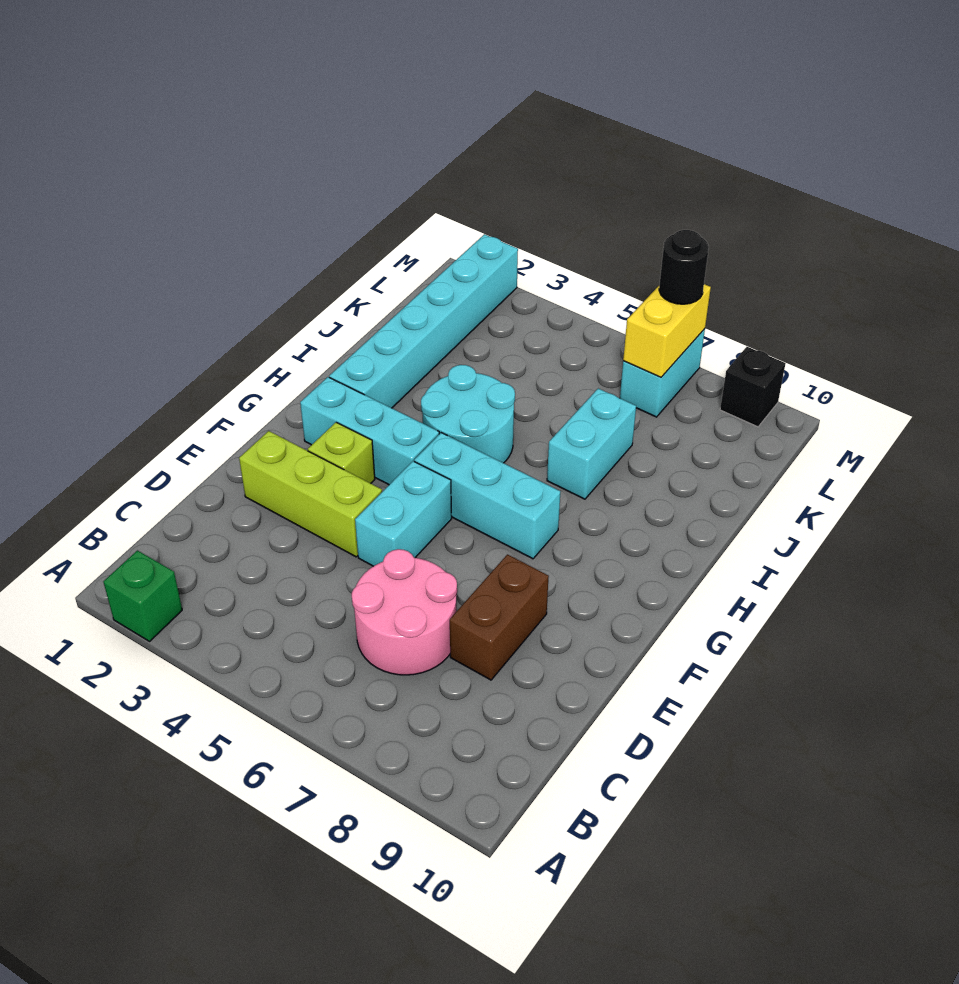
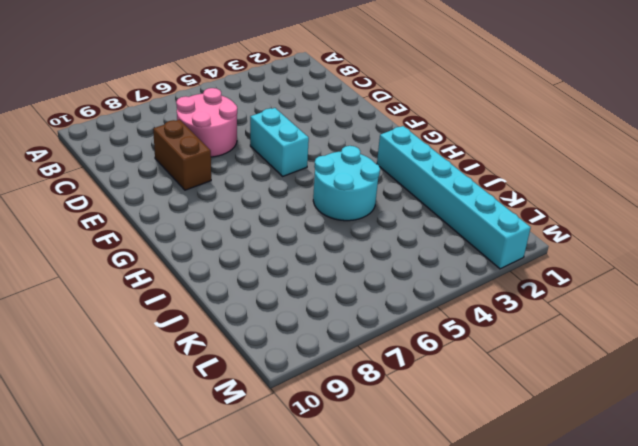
none -> green 1x1 brick [104,551,182,641]
none -> lime 1x3 brick [239,431,382,557]
none -> lime 1x1 brick [308,422,375,483]

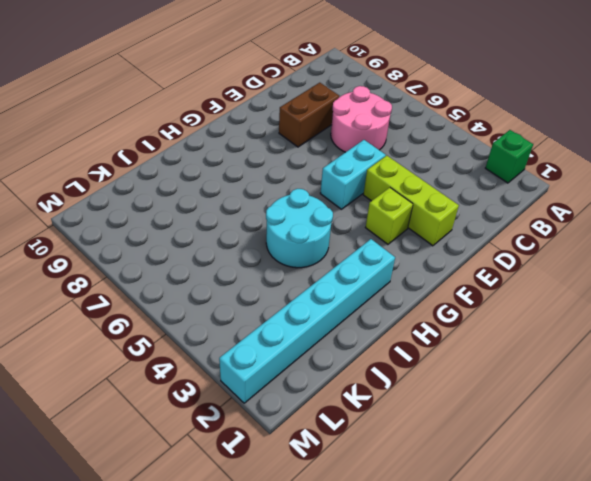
none -> cyan 1x3 brick [300,377,439,485]
none -> cyan 1x3 brick [414,433,560,559]
none -> cyan 1x2 brick [547,388,636,499]

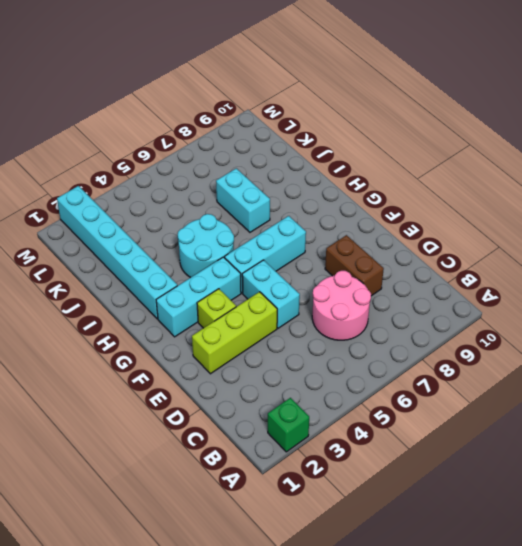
none -> cyan 1x2 brick [620,329,705,417]
none -> black 1x1 brick [720,347,786,427]
none -> yellow 1x2 brick [623,284,711,377]

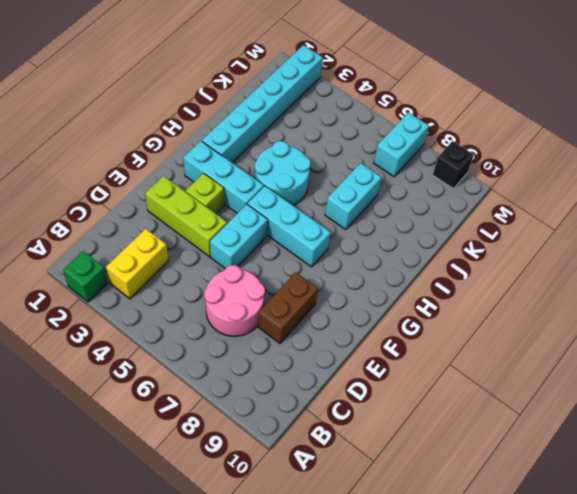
yellow 1x2 brick [106,229,168,299] -> yellow 1x2 brick moved to [623,284,711,377]
none -> black 1x1 round brick [659,230,709,304]

